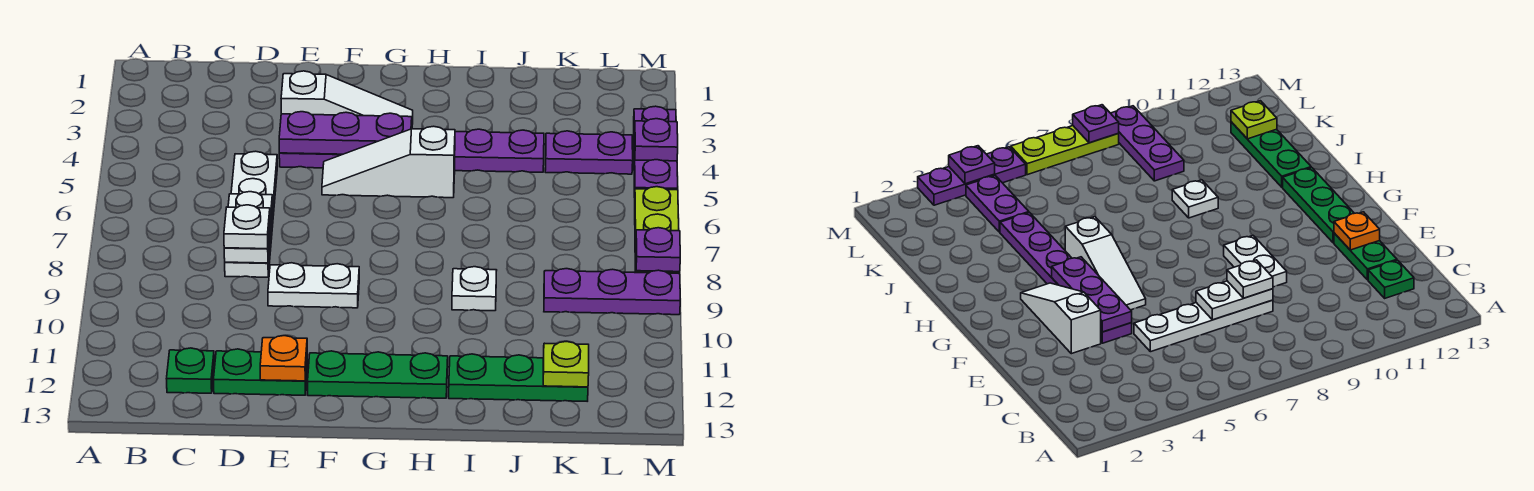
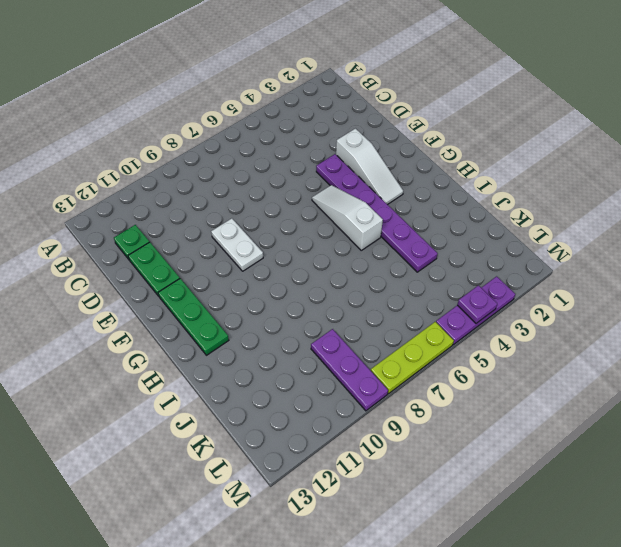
none -> white 1x4 plate [225,151,277,277]
none -> white 1x1 plate [452,267,497,311]
none -> green 1x3 plate [449,354,588,401]

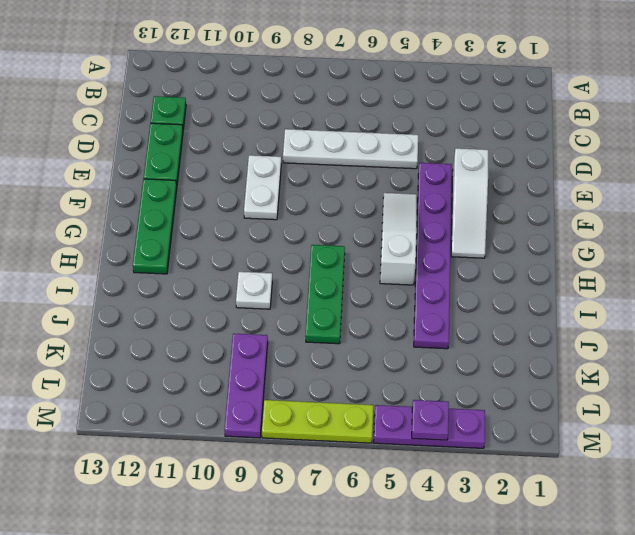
green 1x3 plate [305,245,345,344] -> green 1x3 plate moved to [449,354,588,401]
none -> purple 1x2 plate [545,131,633,174]
none -> white 1x2 plate [224,192,273,263]
none -> purple 1x3 plate [279,112,412,154]

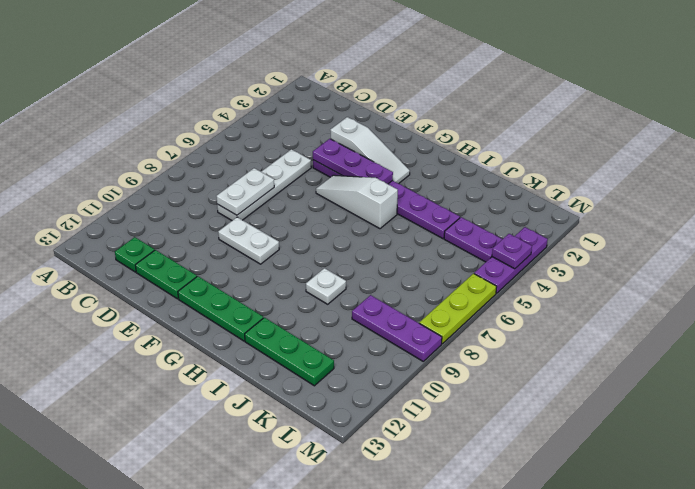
none -> orange 1x1 plate [260,336,307,381]
none -> lime 1x1 plate [543,342,589,387]
none -> purple 1x1 plate [636,228,680,272]

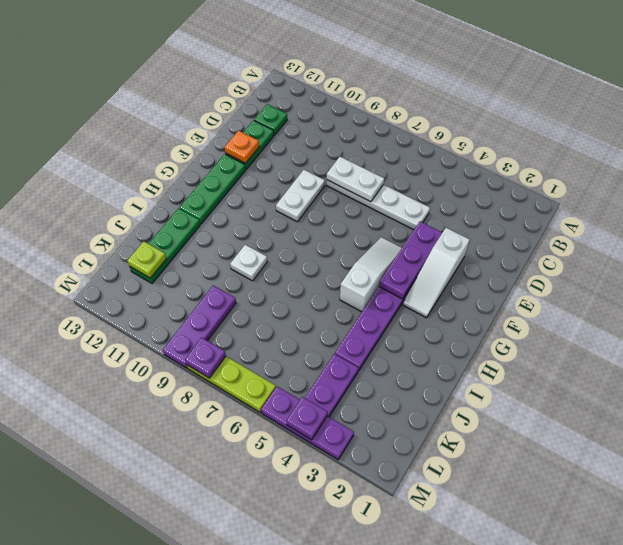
none -> white 1x1 plate [224,205,270,249]

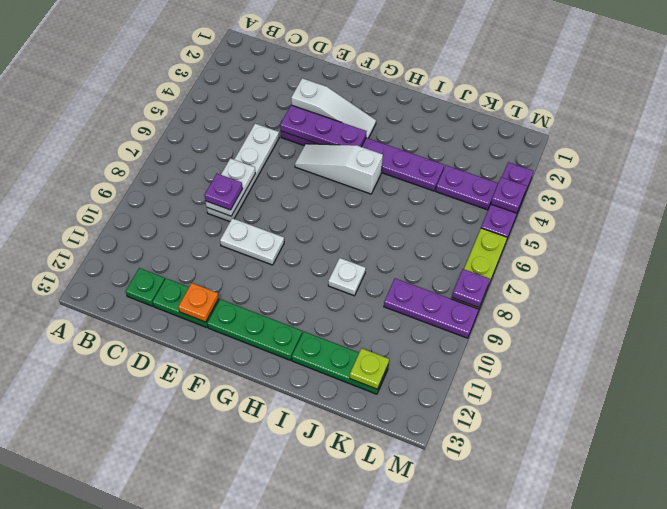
purple 1x1 plate [205,174,243,210] -> white 1x1 plate [224,205,270,249]

